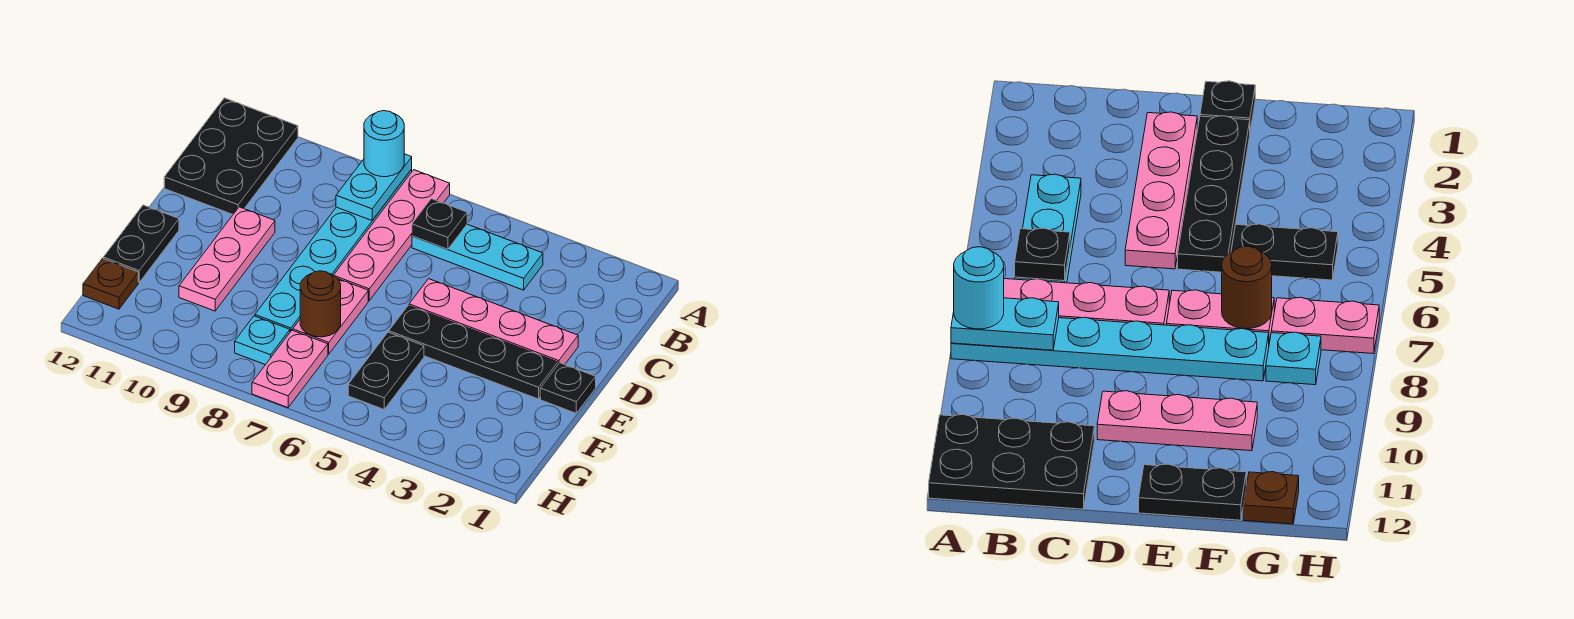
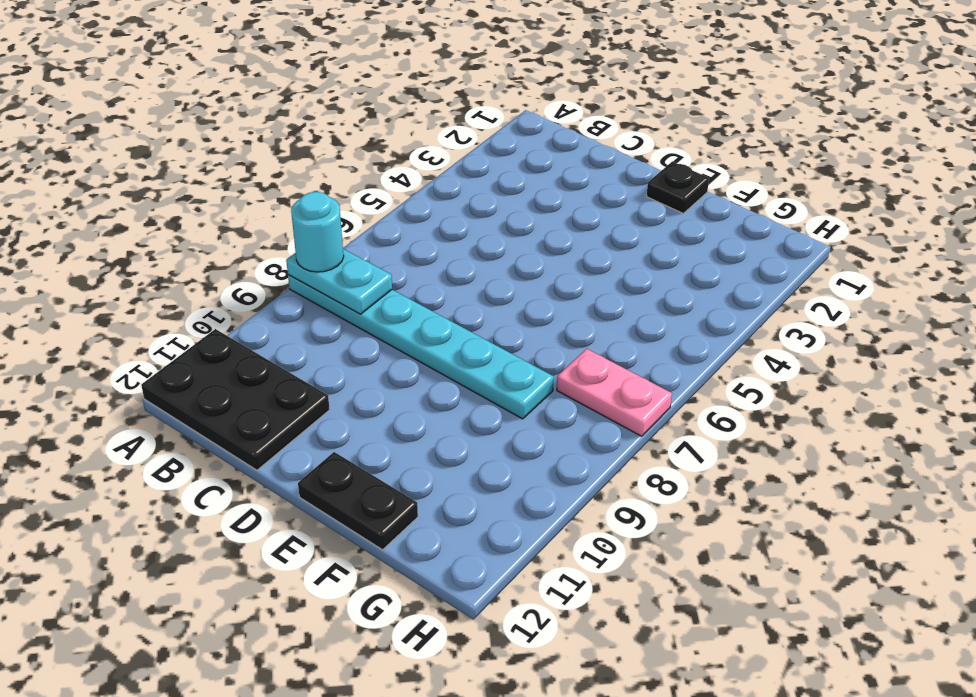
none -> pink 1x4 plate [334,170,450,300]
none -> cyan 1x3 plate [412,224,543,290]
none -> pink 1x4 plate [409,279,578,364]

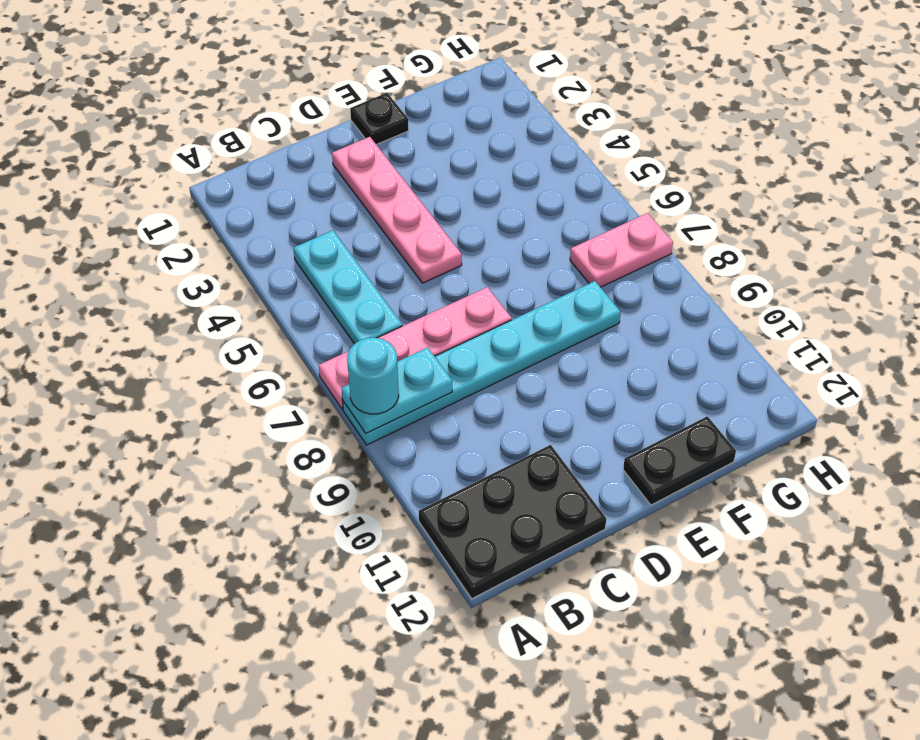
none -> pink 1x3 plate [179,207,275,311]
none -> black 1x4 plate [389,305,558,399]
none -> pink 1x2 plate [293,279,368,354]

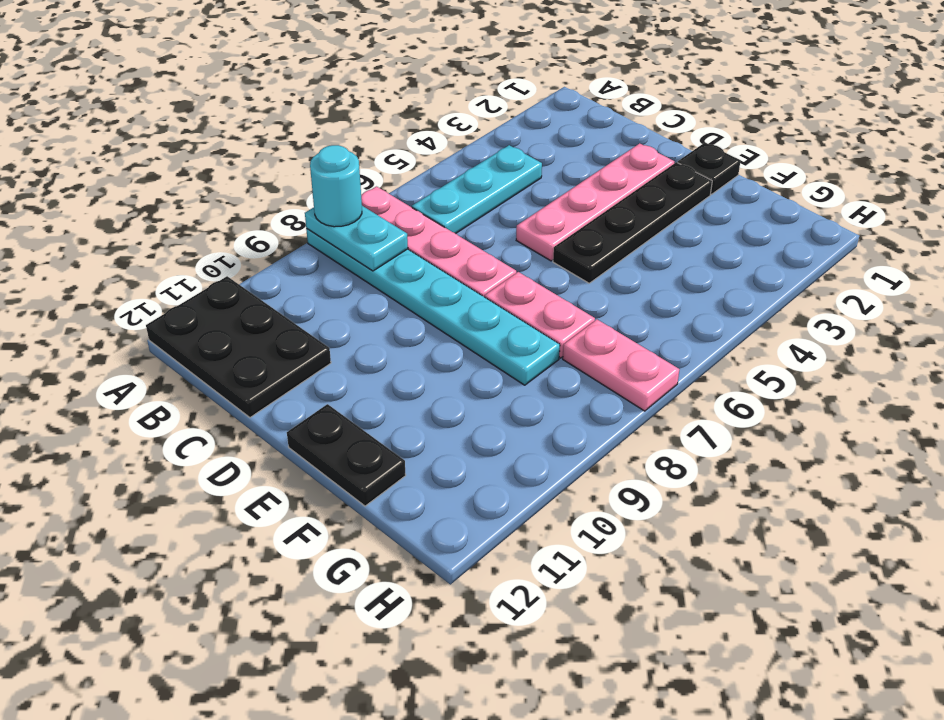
none -> pink 1x3 plate [179,207,275,311]
none -> black 1x2 plate [348,332,424,409]
none -> cyan 1x1 plate [235,316,290,365]

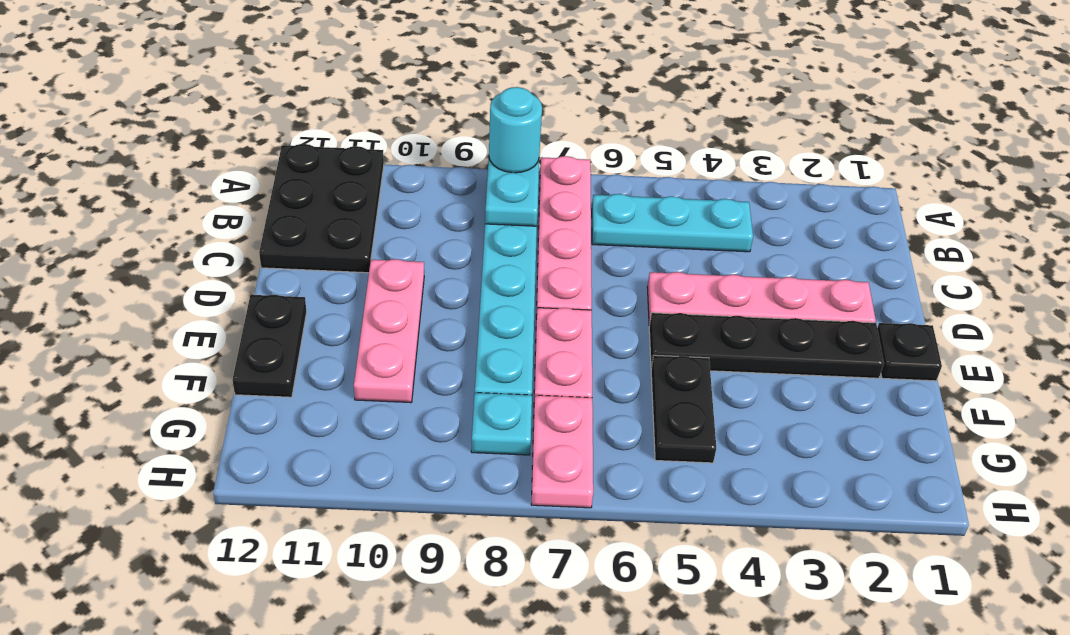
none -> brown 1x1 plate [83,259,138,309]
none -> black 1x1 plate [412,199,467,249]
none -> brown 1x1 round brick [300,271,341,337]

